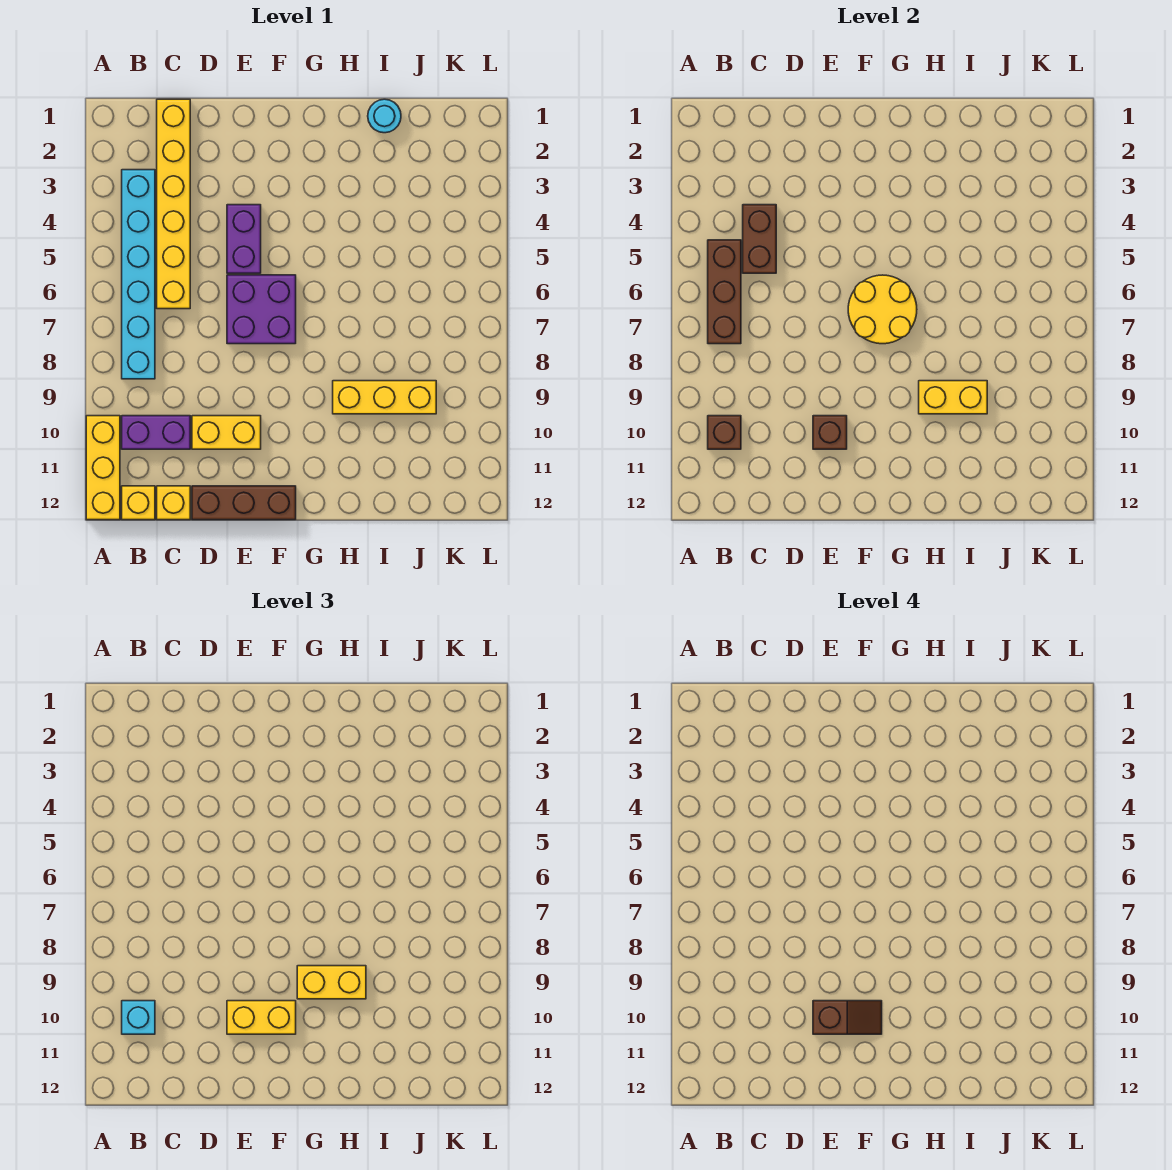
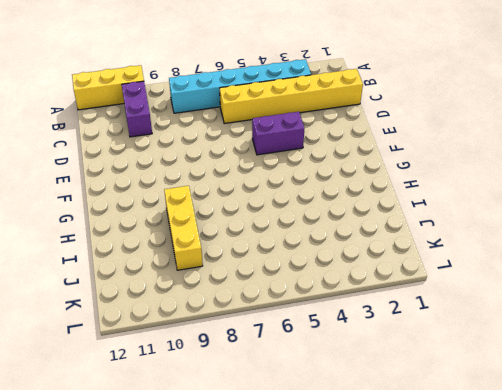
none -> yellow 1x1 brick [122,486,155,520]
none -> yellow 1x1 brick [157,486,190,520]
none -> yellow 1x2 brick [192,416,261,449]

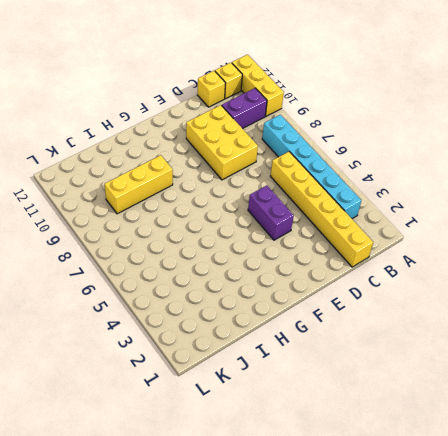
yellow 2x3 brick [186,105,258,180] -> yellow 1x2 brick [192,416,261,449]
none -> brown 1x3 brick [192,486,296,520]
none -> purple 2x2 brick [227,275,296,344]
none -> cyan 1x1 round brick [368,99,401,133]

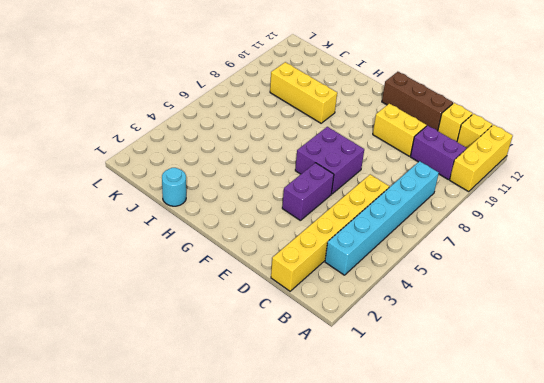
none -> brown 1x3 brick [708,240,741,344]
none -> brown 1x1 brick [708,416,741,449]
none -> brown 1x2 brick [743,205,776,273]

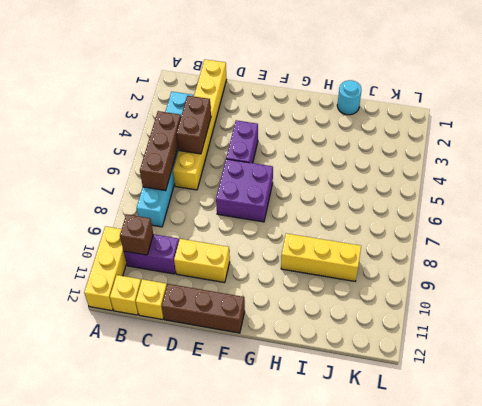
none -> brown 1x1 brick [813,416,847,449]
none -> yellow 2x2 round brick [848,275,917,344]
none -> yellow 1x2 brick [919,381,987,414]

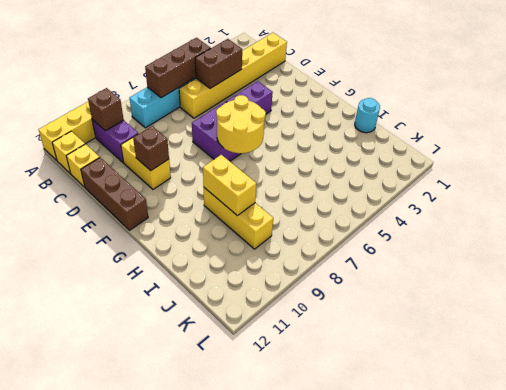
none -> cyan 1x1 brick [122,1001,155,1034]
none -> yellow 1x2 brick [227,1001,296,1034]
none -> yellow 1x2 brick [297,966,366,999]

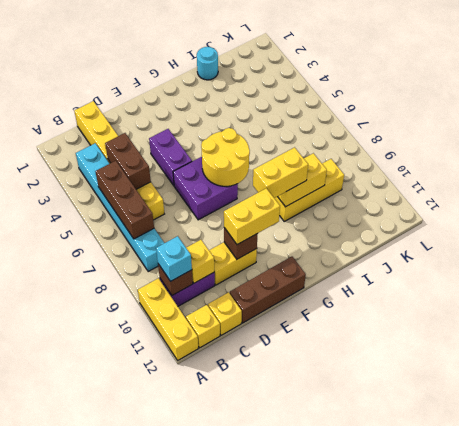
yellow 1x1 brick [186,240,214,283] -> none
none -> brown 1x2 slope [813,1001,882,1034]

